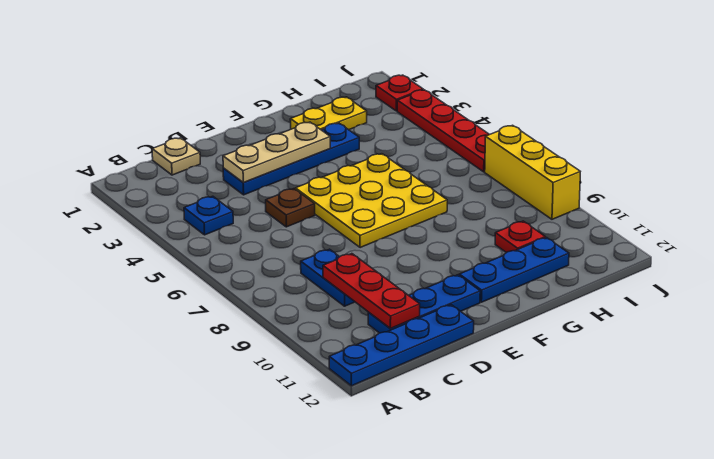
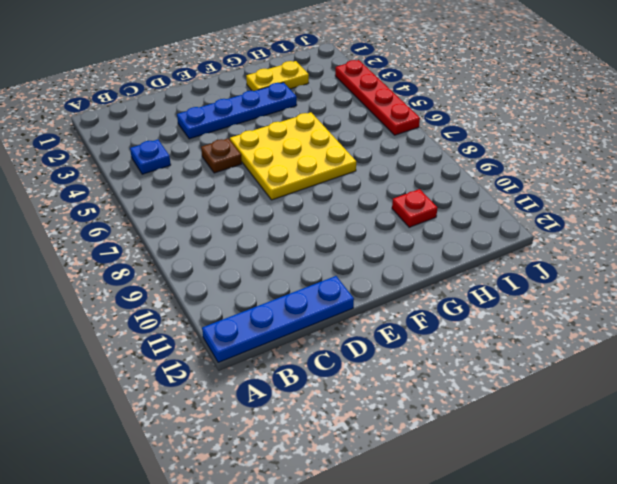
none -> tan 1x1 plate [152,138,200,175]
none -> blue 1x2 plate [301,249,355,306]
none -> blue 1x3 plate [368,275,480,333]

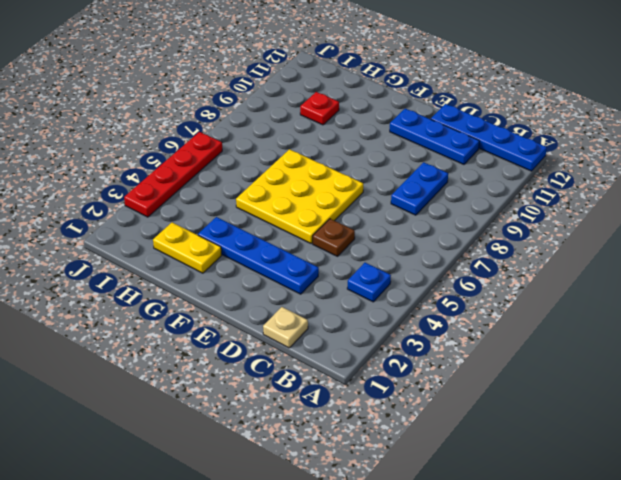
none -> blue 1x3 plate [459,238,569,302]
none -> red 1x1 plate [376,75,423,111]
none -> yellow 1x3 brick [485,125,580,219]

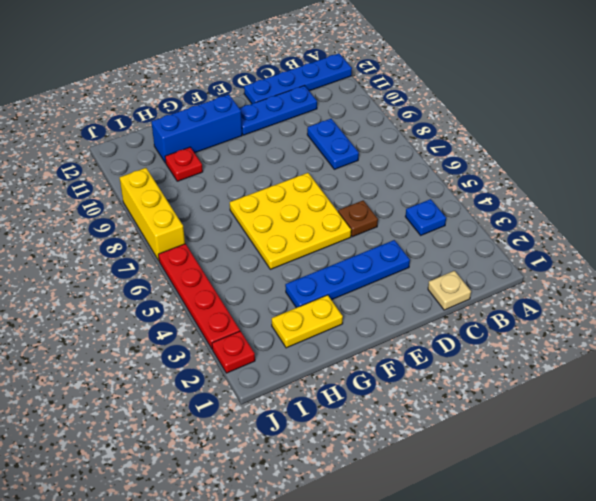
blue 1x3 brick [151,95,242,163] -> blue 1x3 plate [459,238,569,302]
none -> red 1x3 plate [323,254,420,328]
none -> tan 1x3 plate [223,122,330,183]

